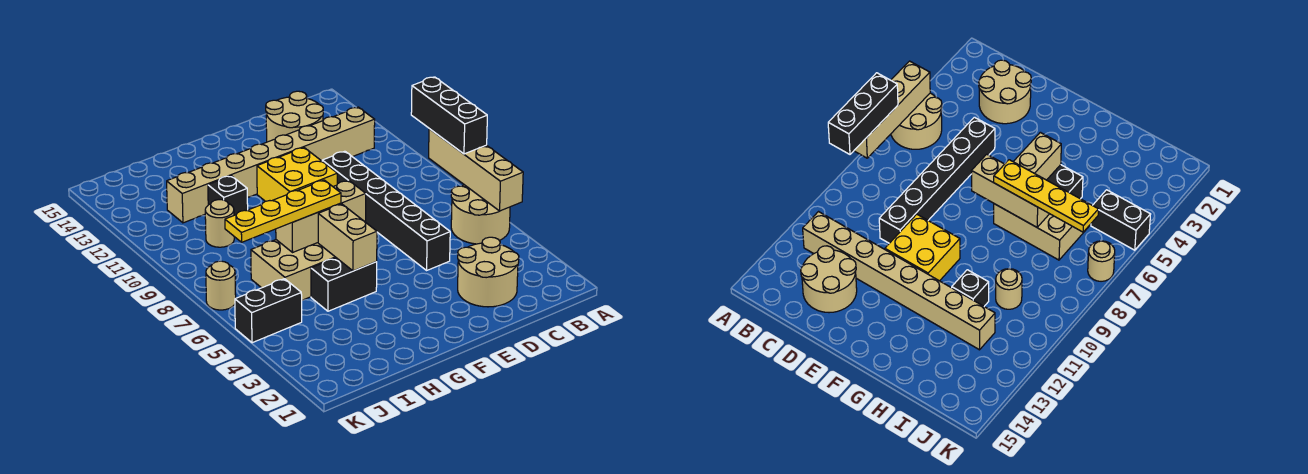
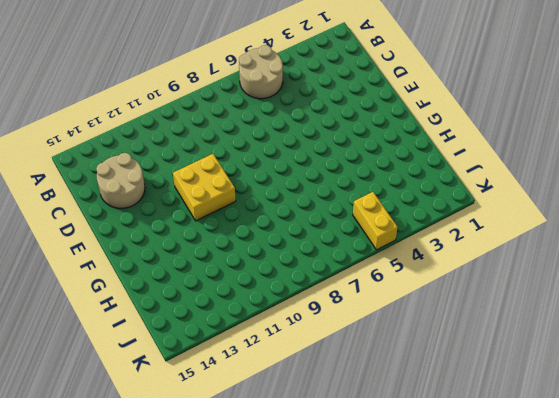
yellow 1x2 brick [353,192,398,250] -> black 1x2 brick [235,279,302,343]
none -> tan 1x8 brick [167,107,375,223]
none -> tan 2x2 round brick [458,237,519,307]
none -> black 1x6 brick [322,151,450,270]

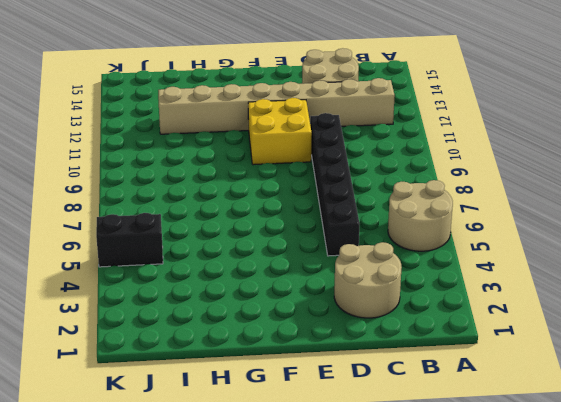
none -> black 1x2 brick [311,258,377,311]
none -> tan 2x3 brick [251,240,336,300]
none -> black 1x1 brick [208,176,248,215]

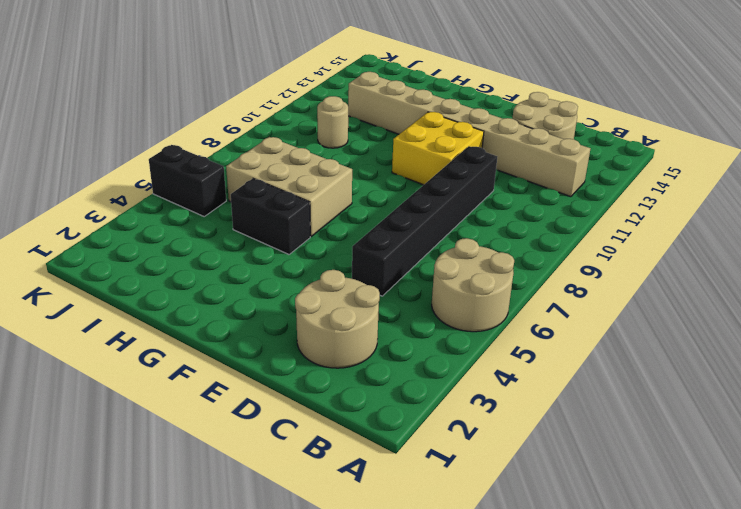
none -> black 1x1 brick [208,176,248,215]
none -> tan 1x1 round brick [206,261,236,310]
none -> tan 1x4 brick [429,129,523,211]

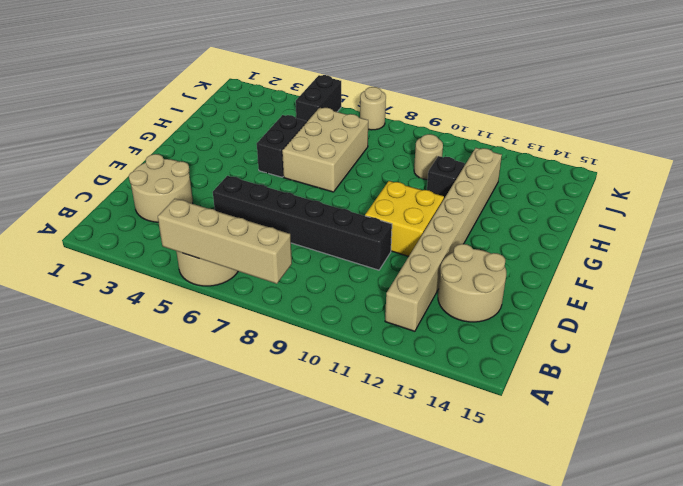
none -> tan 1x3 brick [276,180,366,252]
none -> tan 1x2 brick [318,204,377,271]
none -> black 1x3 brick [411,77,487,154]

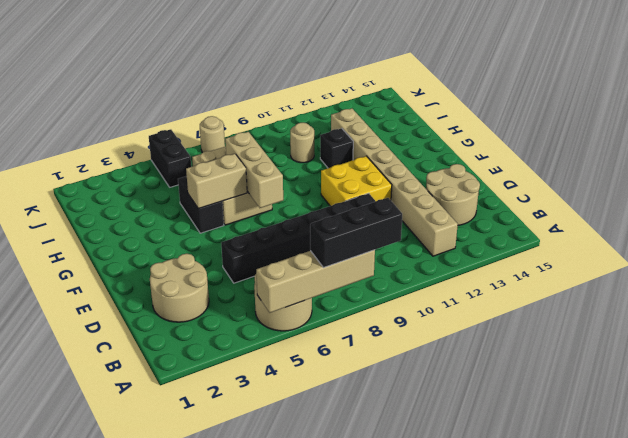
none -> yellow 1x4 plate [225,180,341,242]

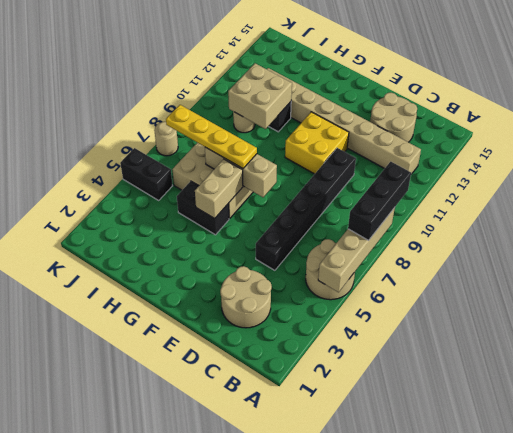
tan 2x2 brick [228,63,292,129] -> none

